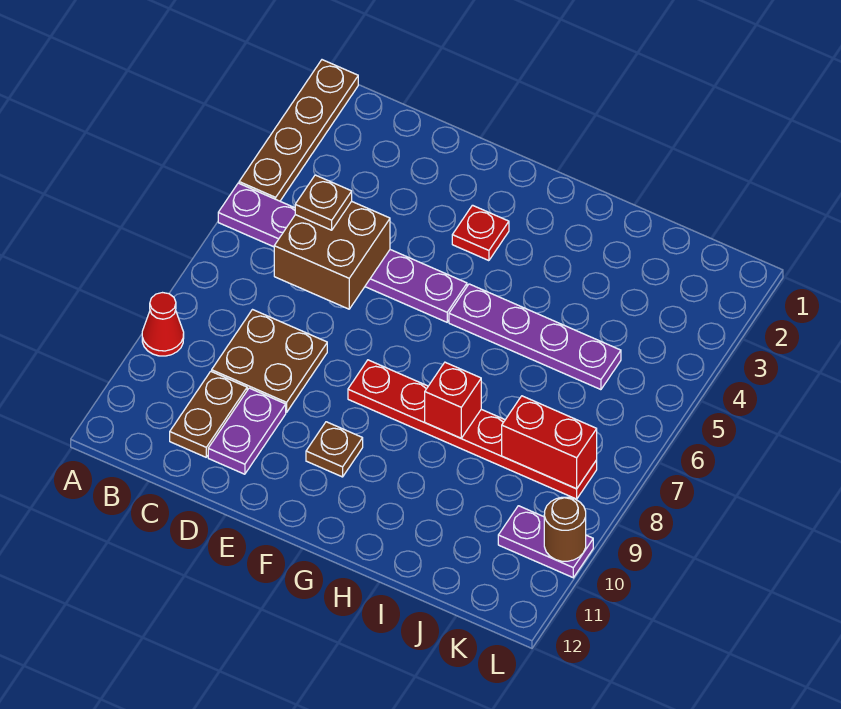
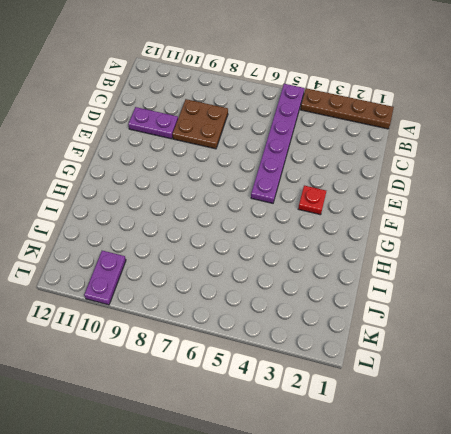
none -> red 1x1 cone [142,293,184,356]
none -> brown 1x2 plate [170,371,247,457]
none -> red 1x6 plate [348,360,597,499]

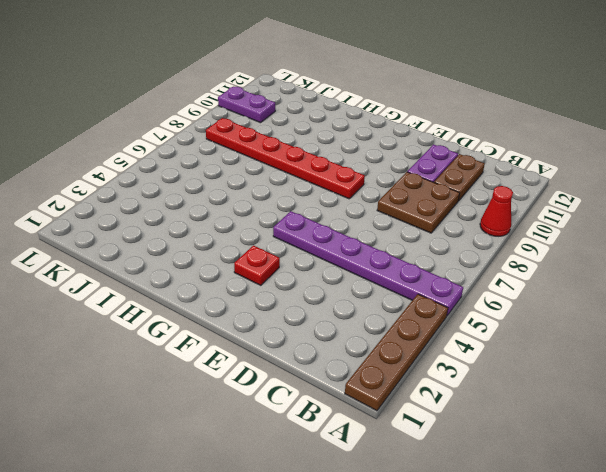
none -> brown 1x1 plate [306,422,363,477]
none -> purple 1x4 plate [449,284,621,390]
none -> brown 2x2 brick [274,201,390,309]

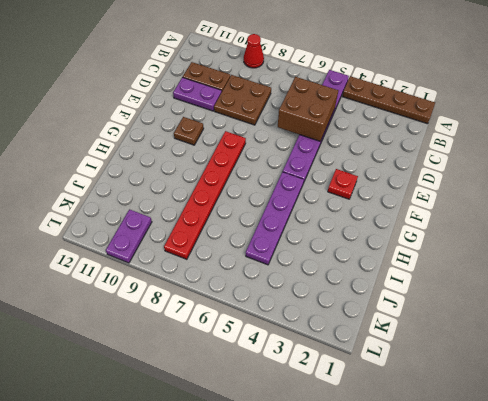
none -> red 1x1 brick [425,362,481,438]
none -> red 1x2 brick [502,396,597,489]
none -> brown 1x1 round brick [544,497,586,561]

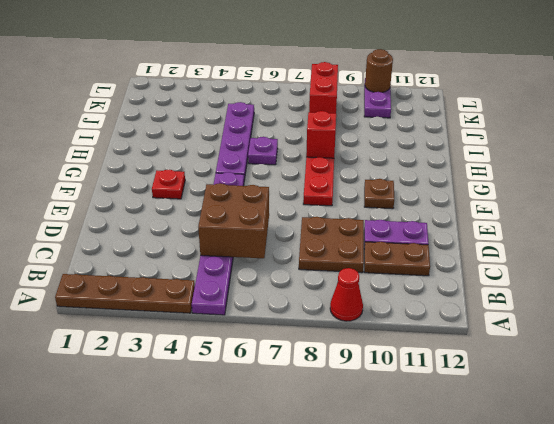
purple 1x1 plate [248,137,278,165] -> none
none -> brown 1x1 plate [295,175,352,230]

